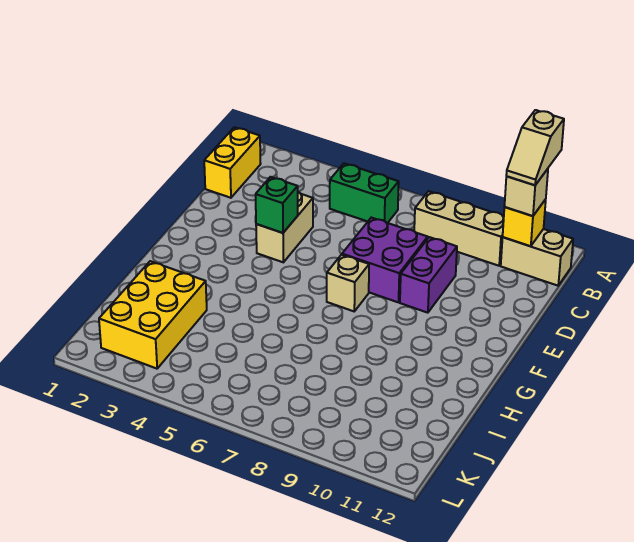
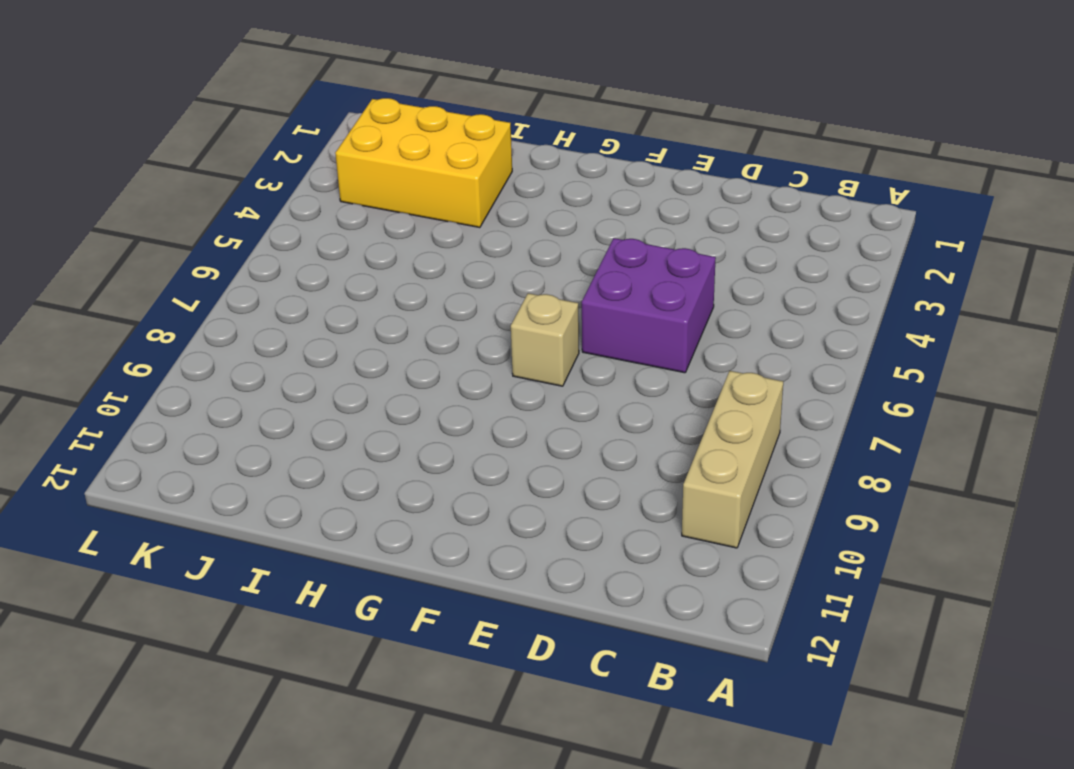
purple 2x2 brick [582,238,716,373] -> purple 2x2 brick moved to [342,218,428,302]
none -> yellow 1x2 brick [204,127,261,198]
none -> green 1x2 brick [330,163,399,223]
none -> tan 1x2 brick [501,229,573,286]

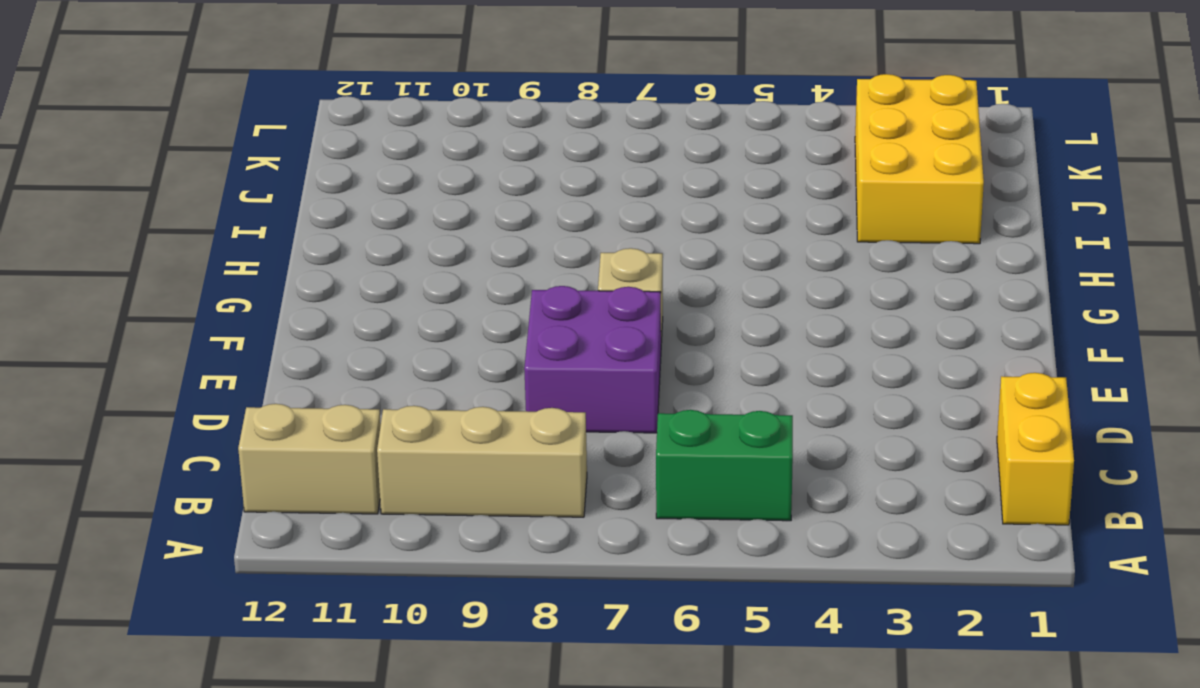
none -> tan 1x2 brick [256,192,313,262]
none -> purple 1x2 brick [400,237,457,313]
none -> yellow 1x1 brick [503,199,546,246]

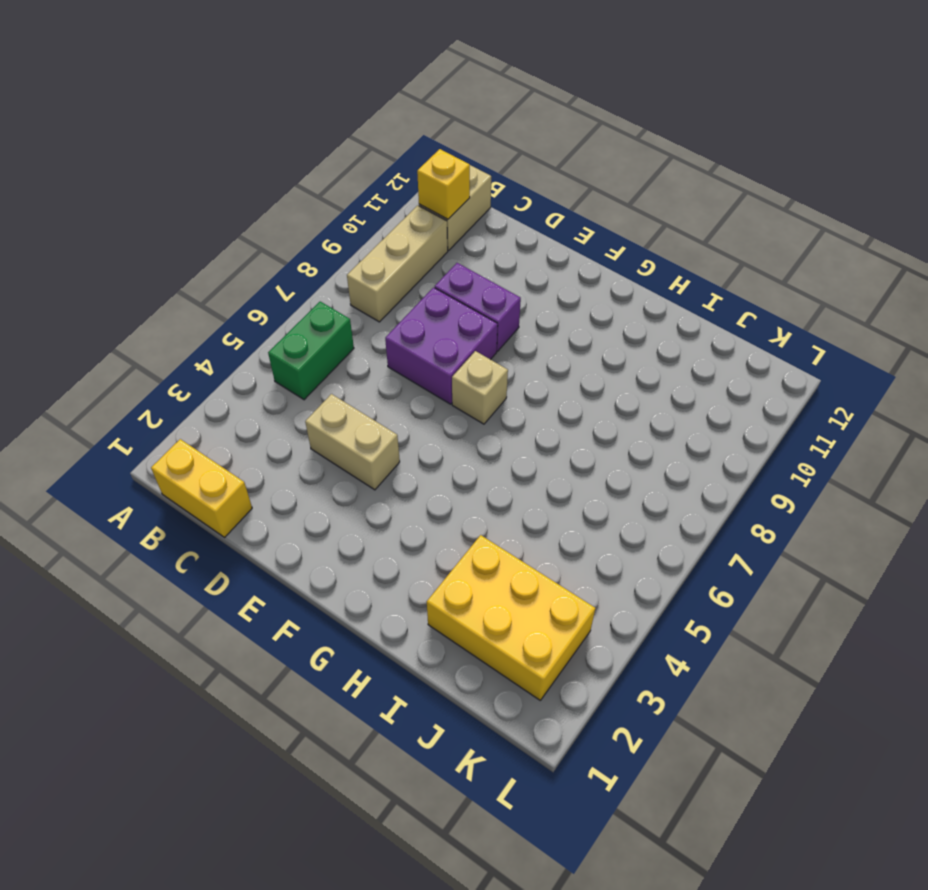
none -> green 1x1 brick [256,177,298,233]
none -> tan 1x1 brick [504,169,548,216]
none -> tan 1x2 slope [506,110,564,185]

